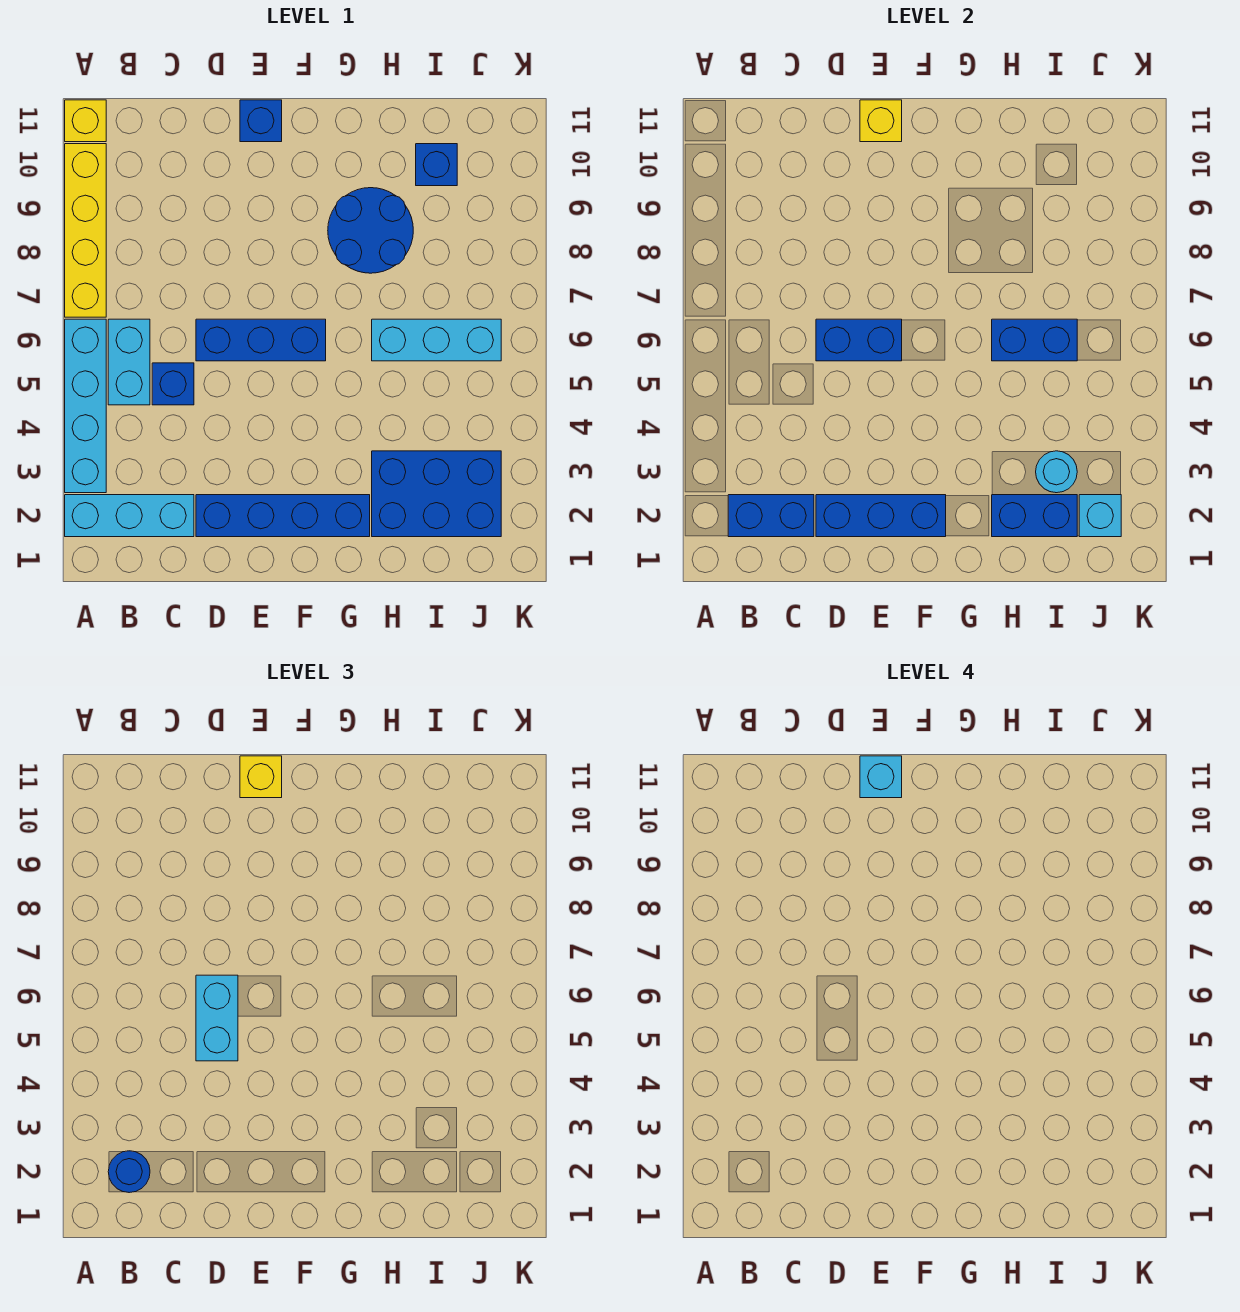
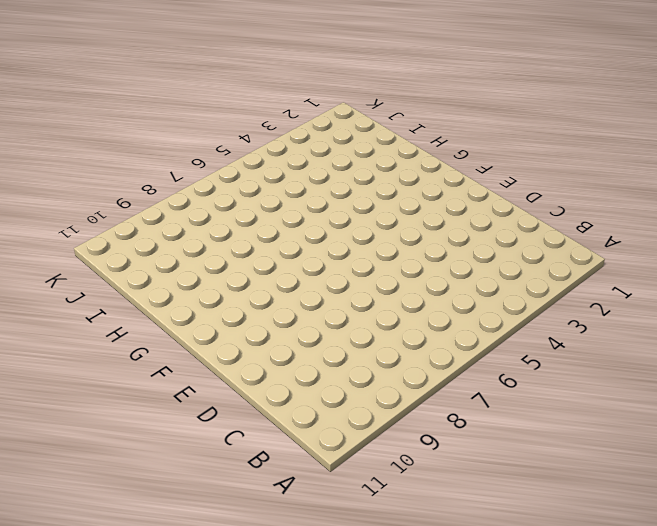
none -> cyan 1x3 brick [65,495,194,537]
none -> cyan 1x4 brick [65,319,106,493]
none -> yellow 1x4 brick [65,144,106,317]

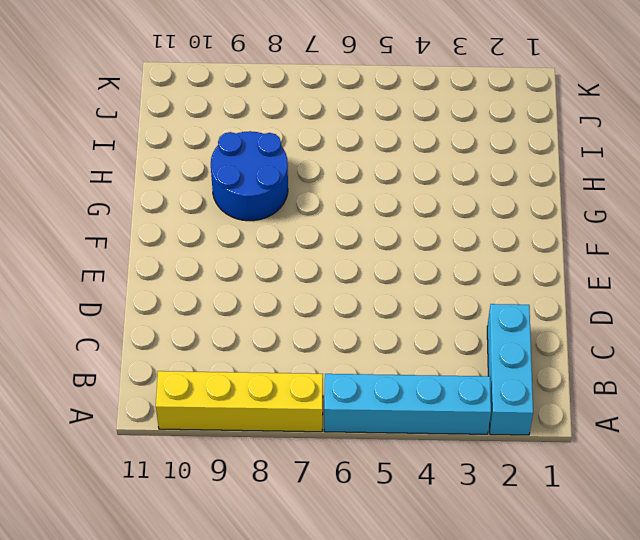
none -> yellow 1x1 brick [65,100,106,142]
none -> cyan 1x2 brick [108,319,150,405]
none -> blue 1x1 brick [152,363,194,405]

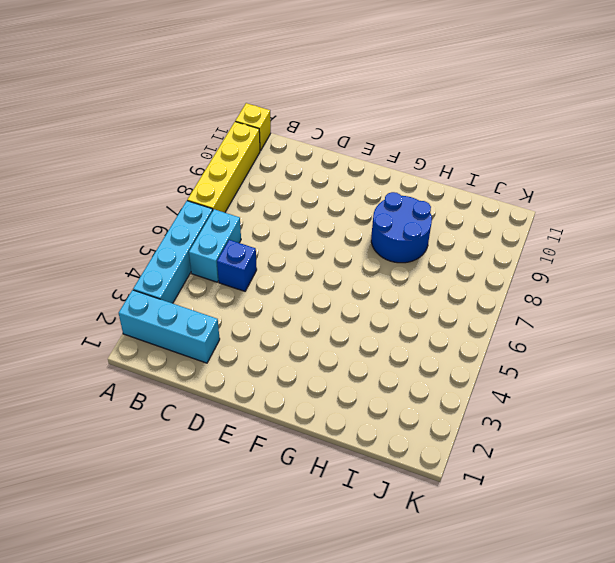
none -> blue 1x4 brick [196,495,370,537]
none -> blue 1x3 brick [196,319,326,361]
none -> blue 1x1 brick [240,100,282,142]

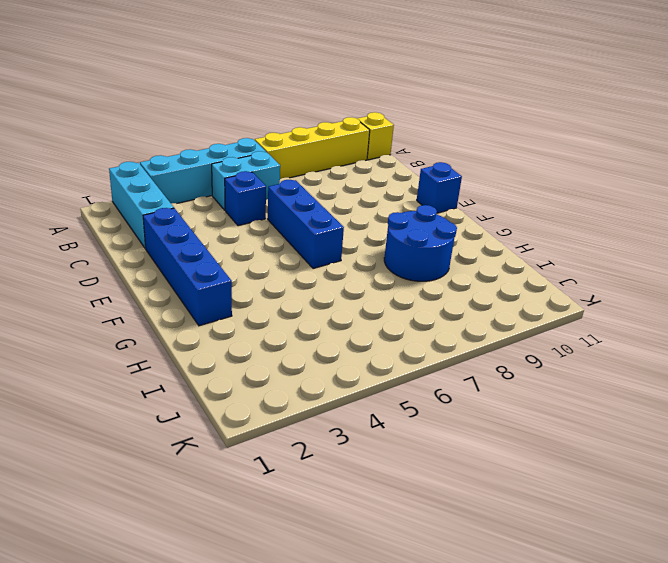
none -> blue 2x3 brick [372,451,501,537]
none -> cyan 1x3 brick [372,319,501,361]
none -> blue 1x1 brick [416,144,457,186]

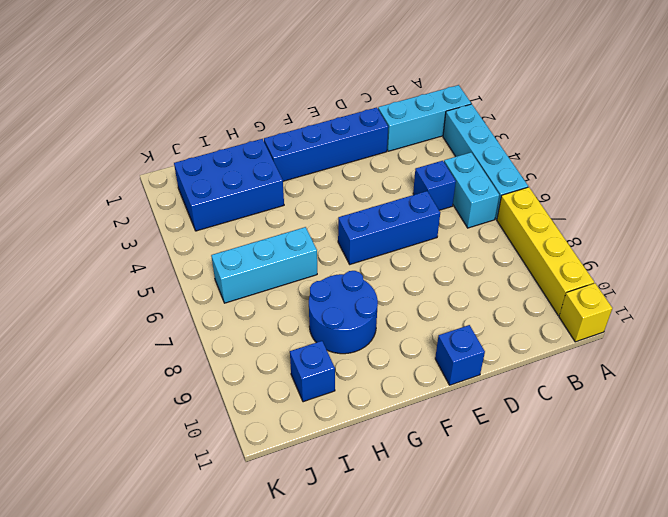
none -> blue 1x2 brick [728,495,814,537]
none -> blue 1x3 brick [816,495,946,537]
none -> blue 1x2 brick [816,319,902,361]

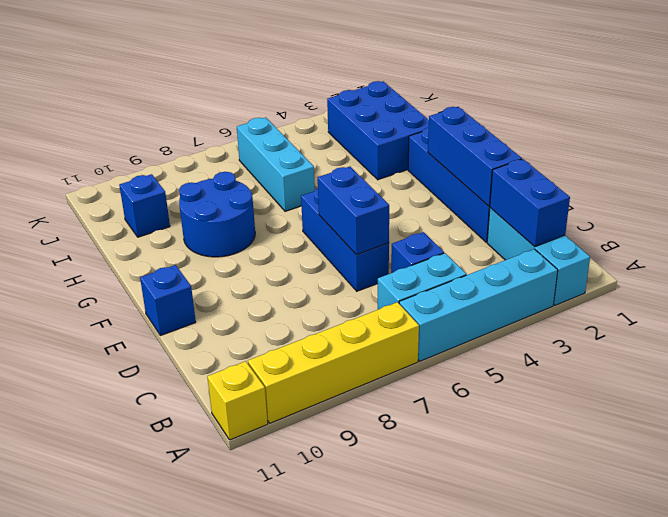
none -> yellow 1x1 brick [860,100,902,142]
none -> blue 1x2 brick [992,495,1077,537]
none -> blue 1x2 brick [992,319,1077,361]

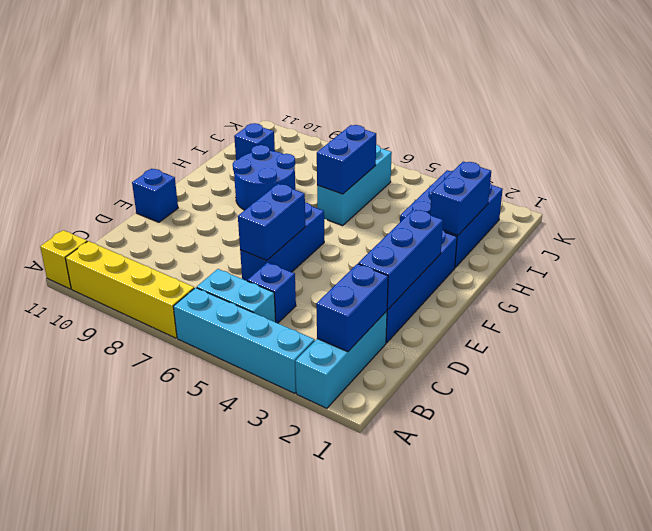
none -> yellow 1x1 brick [860,100,902,142]
none -> cyan 1x1 round brick [1036,451,1077,493]
none -> cyan 1x1 brick [1079,495,1121,537]

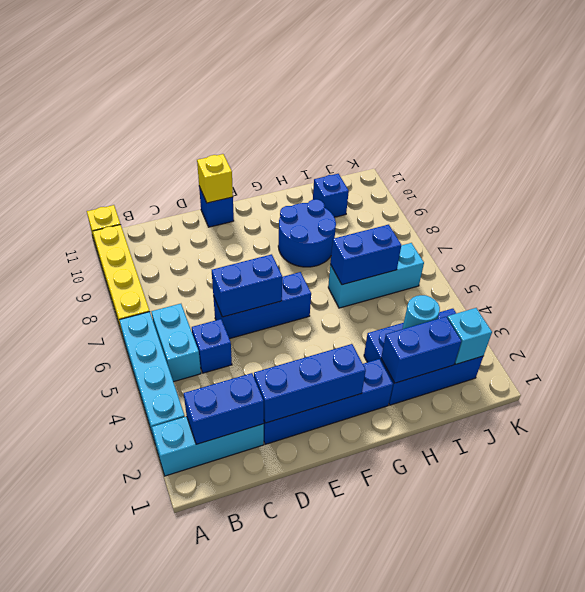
none -> blue 1x1 round brick [108,1151,150,1193]
none -> cyan 1x2 brick [196,975,238,1061]
none -> yellow 1x1 brick [240,756,282,798]

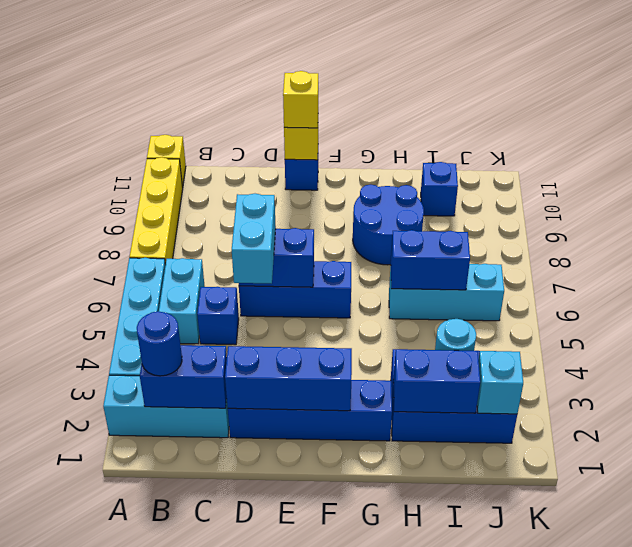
none -> cyan 1x1 brick [860,756,902,798]

